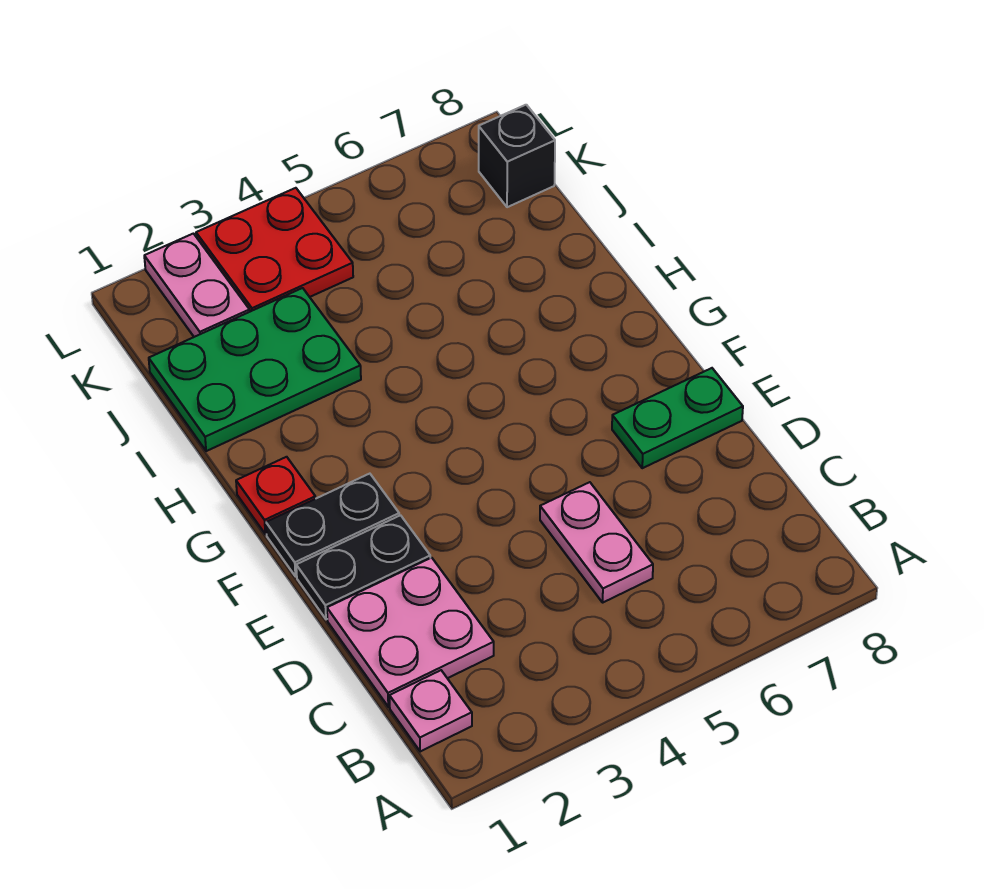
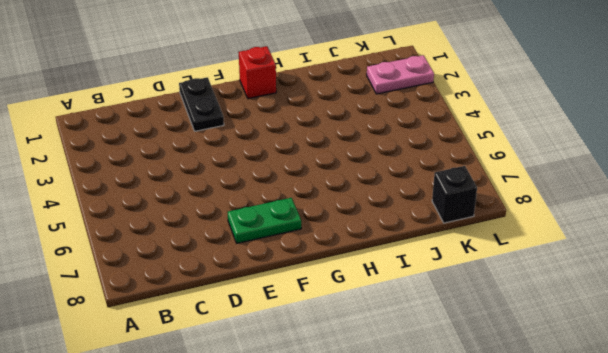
green 1x2 plate [228,198,301,243] -> green 1x2 plate turned to [612,368,743,468]
red 1x1 brick [239,46,276,99] -> red 1x1 plate [236,457,316,534]
none -> pink 1x1 plate [389,670,472,752]
none -> pink 2x2 plate [327,558,494,707]

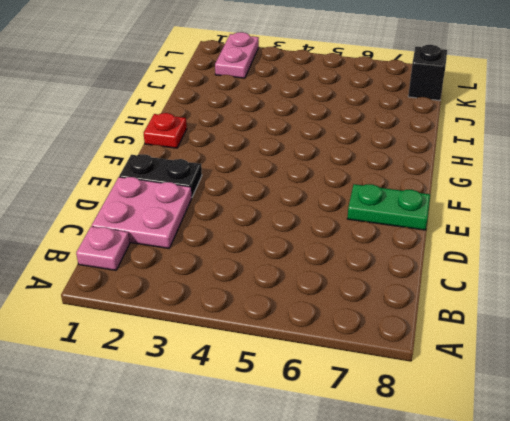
none -> pink 1x2 plate [540,482,653,602]
none -> black 1x2 plate [266,474,399,577]

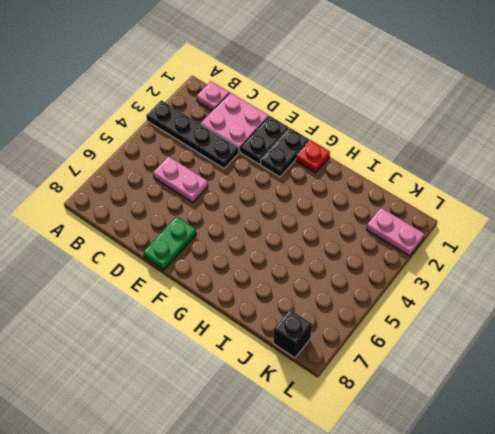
black 1x4 plate [146,100,239,168] -> none
none -> green 2x3 plate [149,288,361,451]
none -> red 2x2 plate [196,188,353,312]

